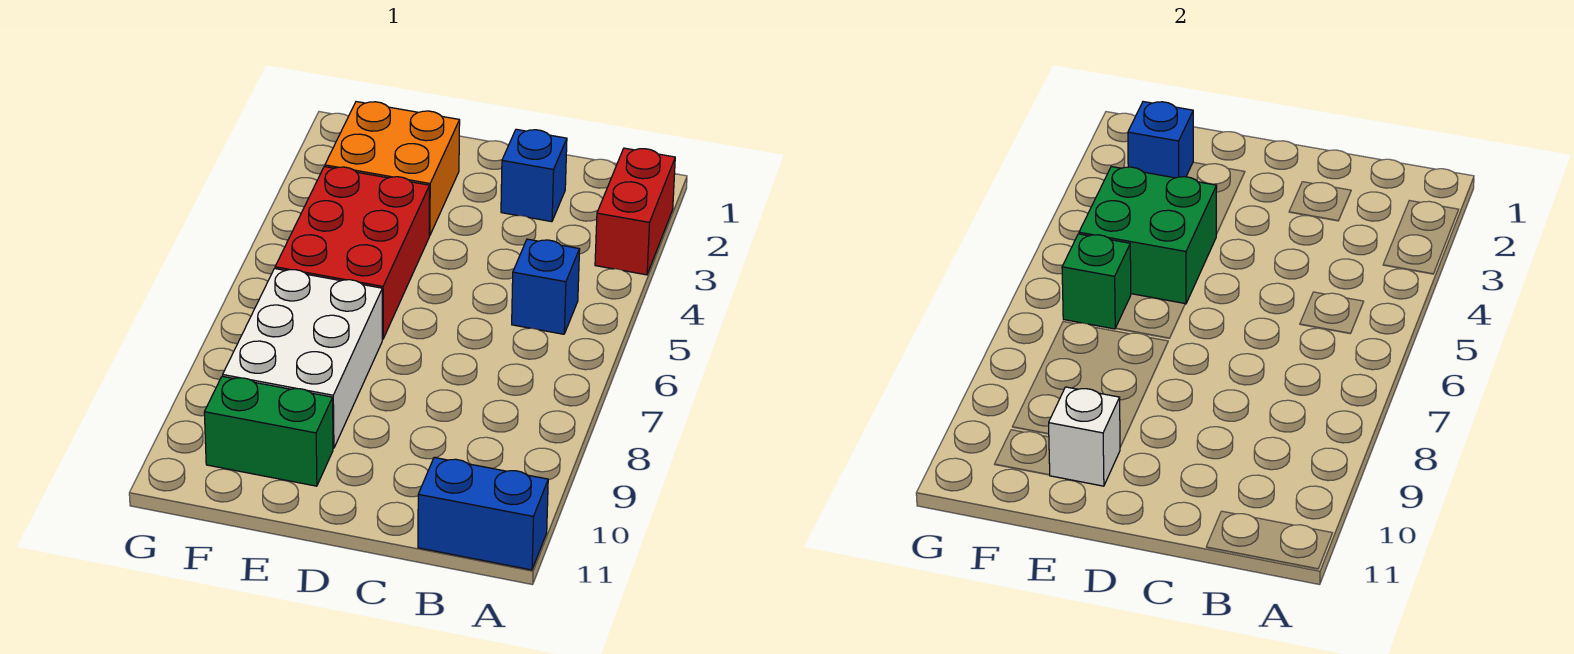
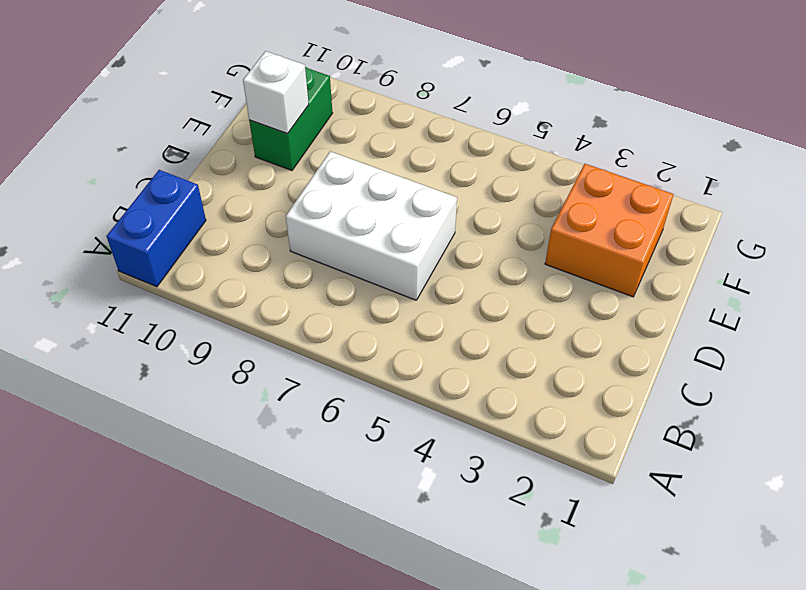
white 2x3 brick [286,151,457,300] -> white 2x3 brick moved to [223,269,382,448]
none -> red 1x2 brick [595,148,675,275]
none -> blue 1x1 brick [512,239,580,334]
none -> blue 1x1 brick [501,129,567,222]

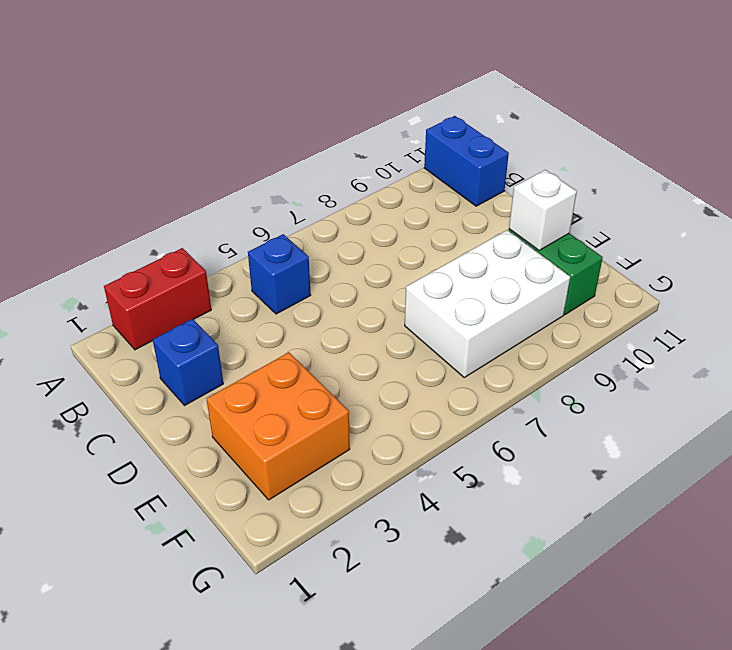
none -> red 2x3 brick [275,167,430,339]
none -> green 2x2 brick [1079,167,1217,304]
none -> blue 1x1 brick [1128,102,1193,178]

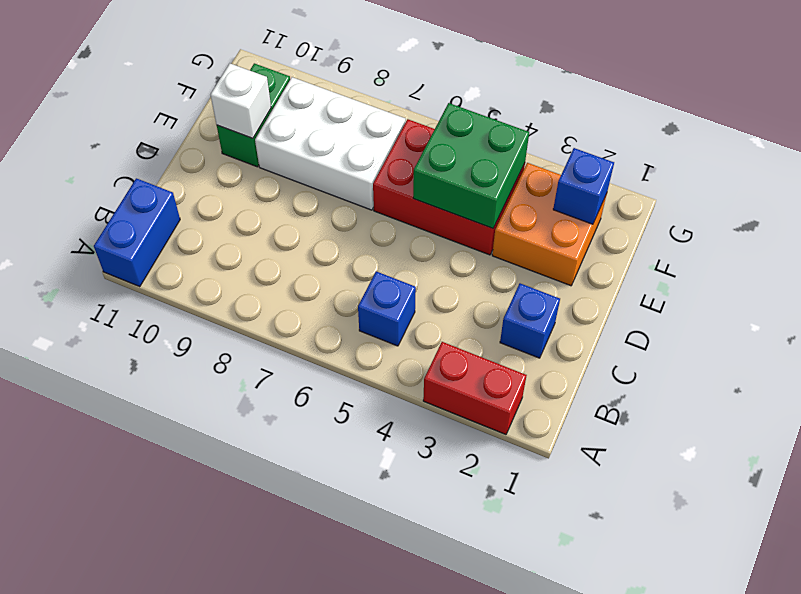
none -> green 1x1 brick [1062,234,1131,329]

